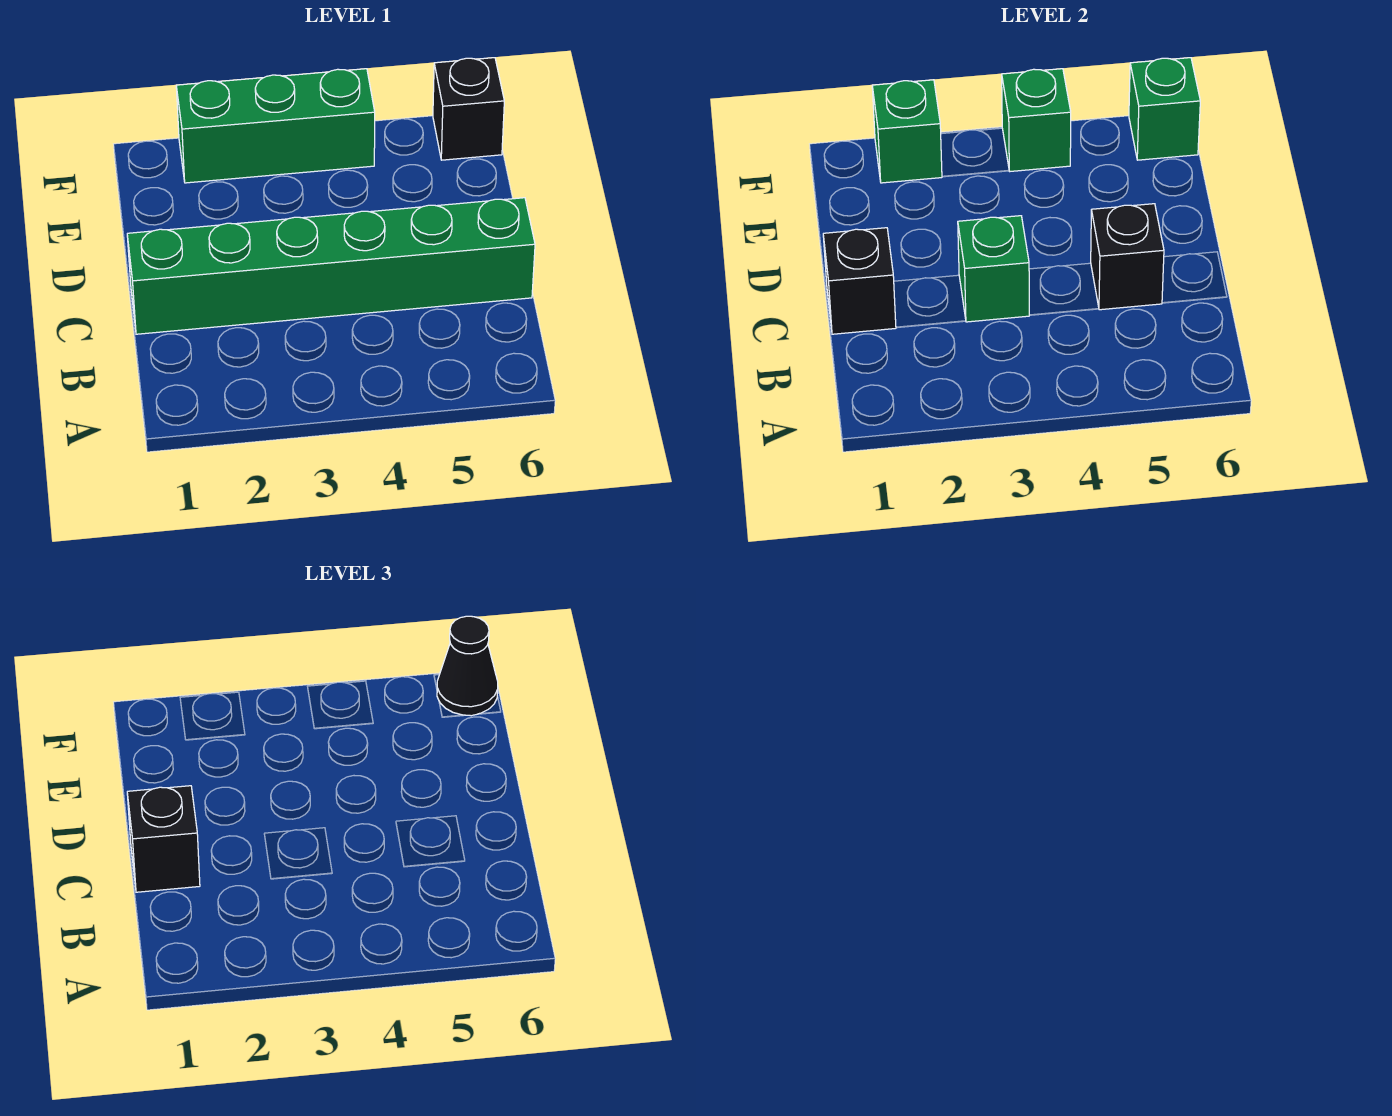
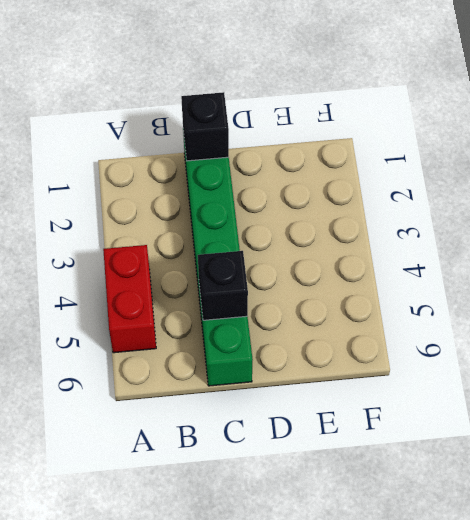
red 1x2 brick [103,245,156,353] -> none
none -> green 1x3 brick [176,69,375,183]
none -> black 1x1 brick [433,58,504,160]

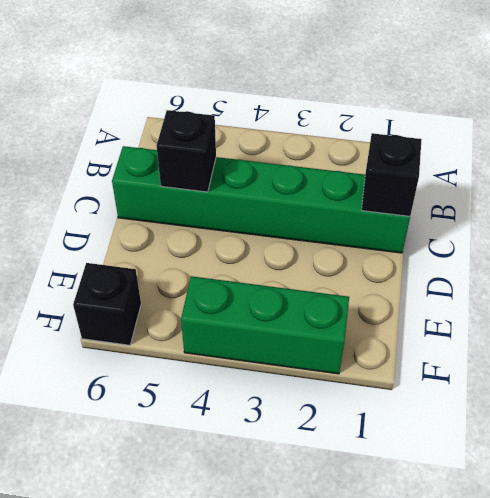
none -> green 1x1 brick [958,216,1029,322]
none -> green 1x1 brick [872,80,942,183]

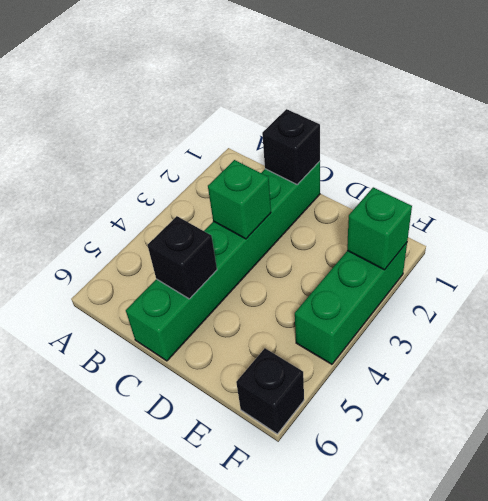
none -> green 1x1 brick [1002,69,1071,171]
none -> green 1x1 brick [1129,58,1200,160]

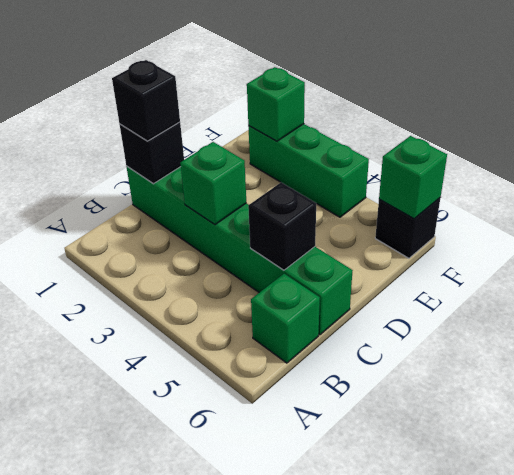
green 1x1 brick [251,274,320,363] -> green 1x1 brick moved to [1002,69,1071,171]
none -> black 1x1 cone [437,616,498,716]

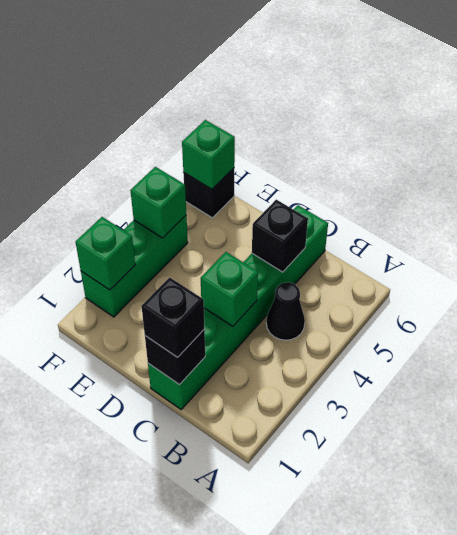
black 1x1 cone [266,282,305,340] -> black 1x1 cone moved to [437,616,498,716]

